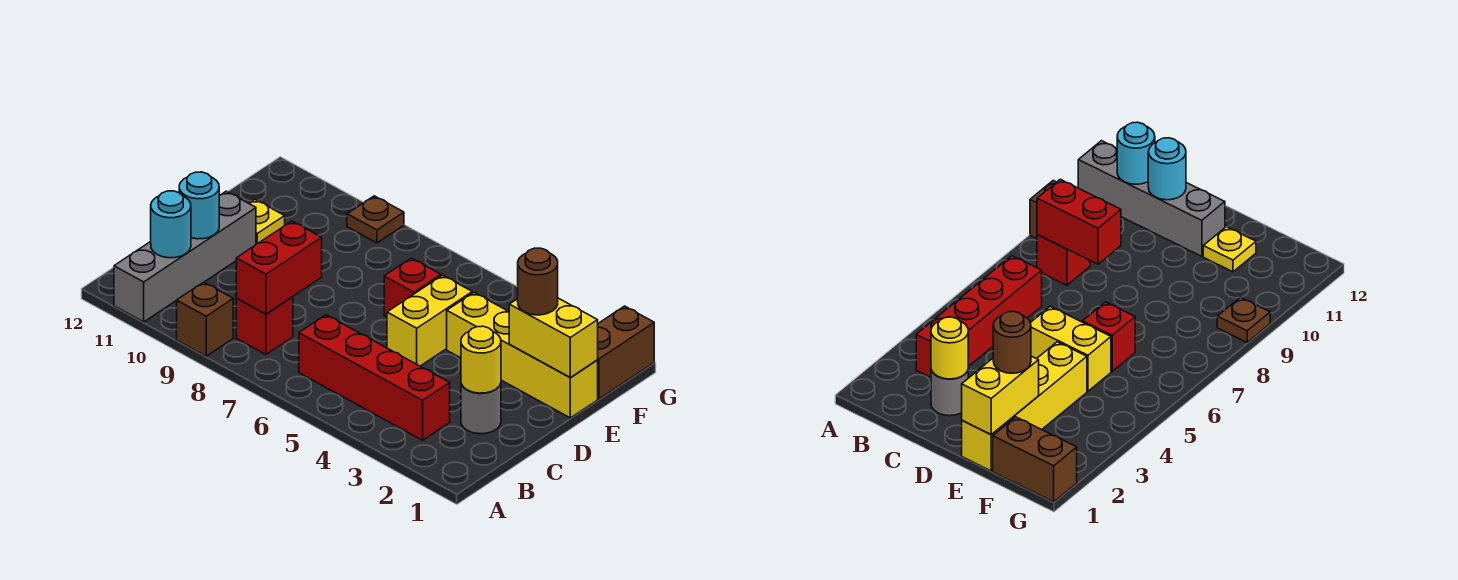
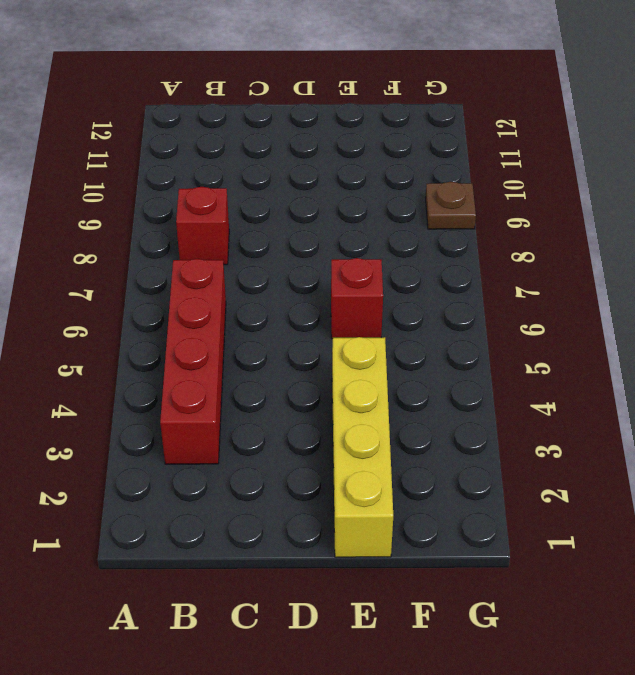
none -> brown 1x1 brick [177,282,233,356]
none -> grey 1x4 brick [114,191,256,322]
none -> grey 1x1 round brick [461,383,501,434]

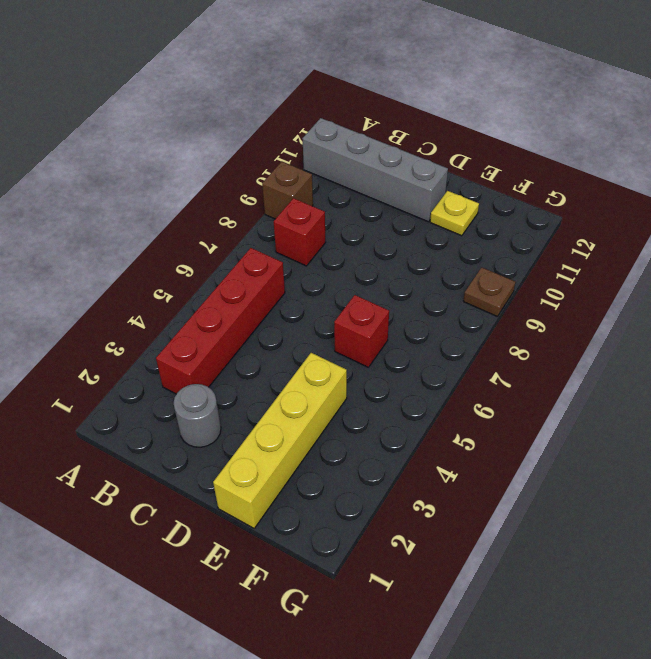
none -> yellow 1x2 brick [387,275,472,366]
none -> brown 1x2 brick [598,306,654,399]
none -> red 1x2 brick [236,221,322,314]

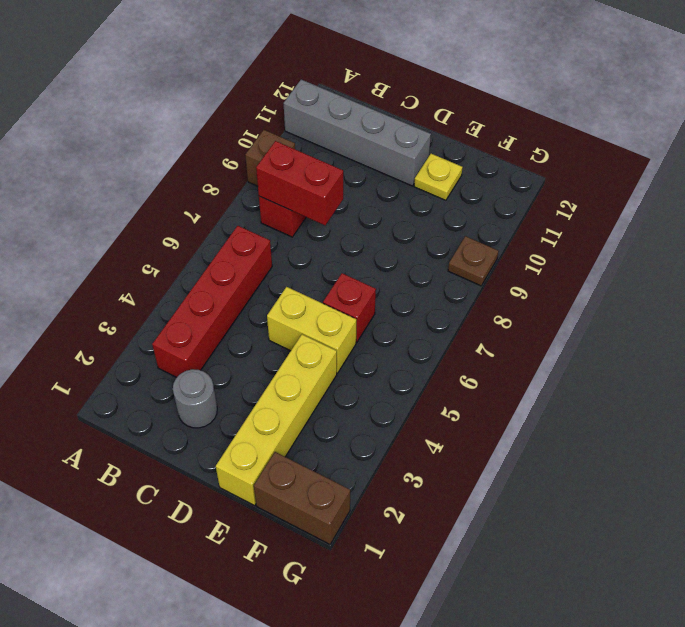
none -> cyan 1x1 round brick [151,191,191,258]
none -> yellow 1x1 round brick [461,326,501,393]
none -> cyan 1x1 round brick [179,172,219,239]

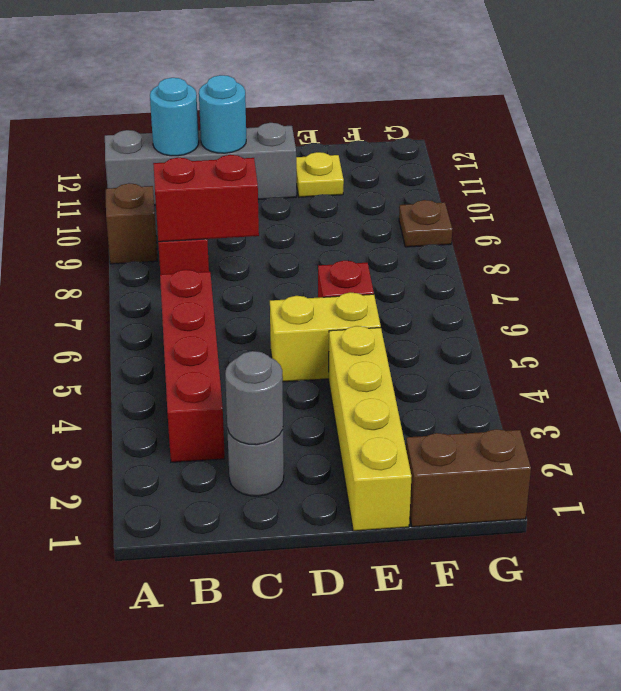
grey 1x1 round brick [225,351,283,445] -> yellow 1x1 round brick [461,326,501,393]
none -> yellow 1x2 brick [509,298,598,378]
none -> brown 1x1 round brick [518,248,558,315]

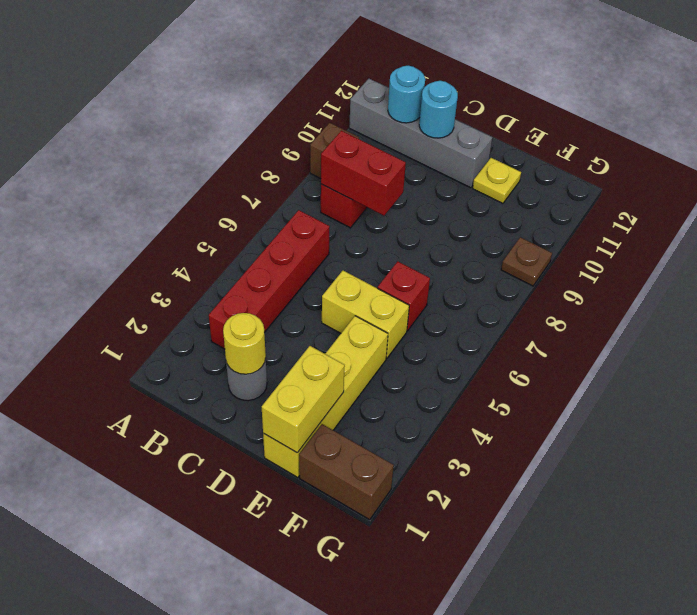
none -> brown 1x1 round brick [518,248,558,315]

